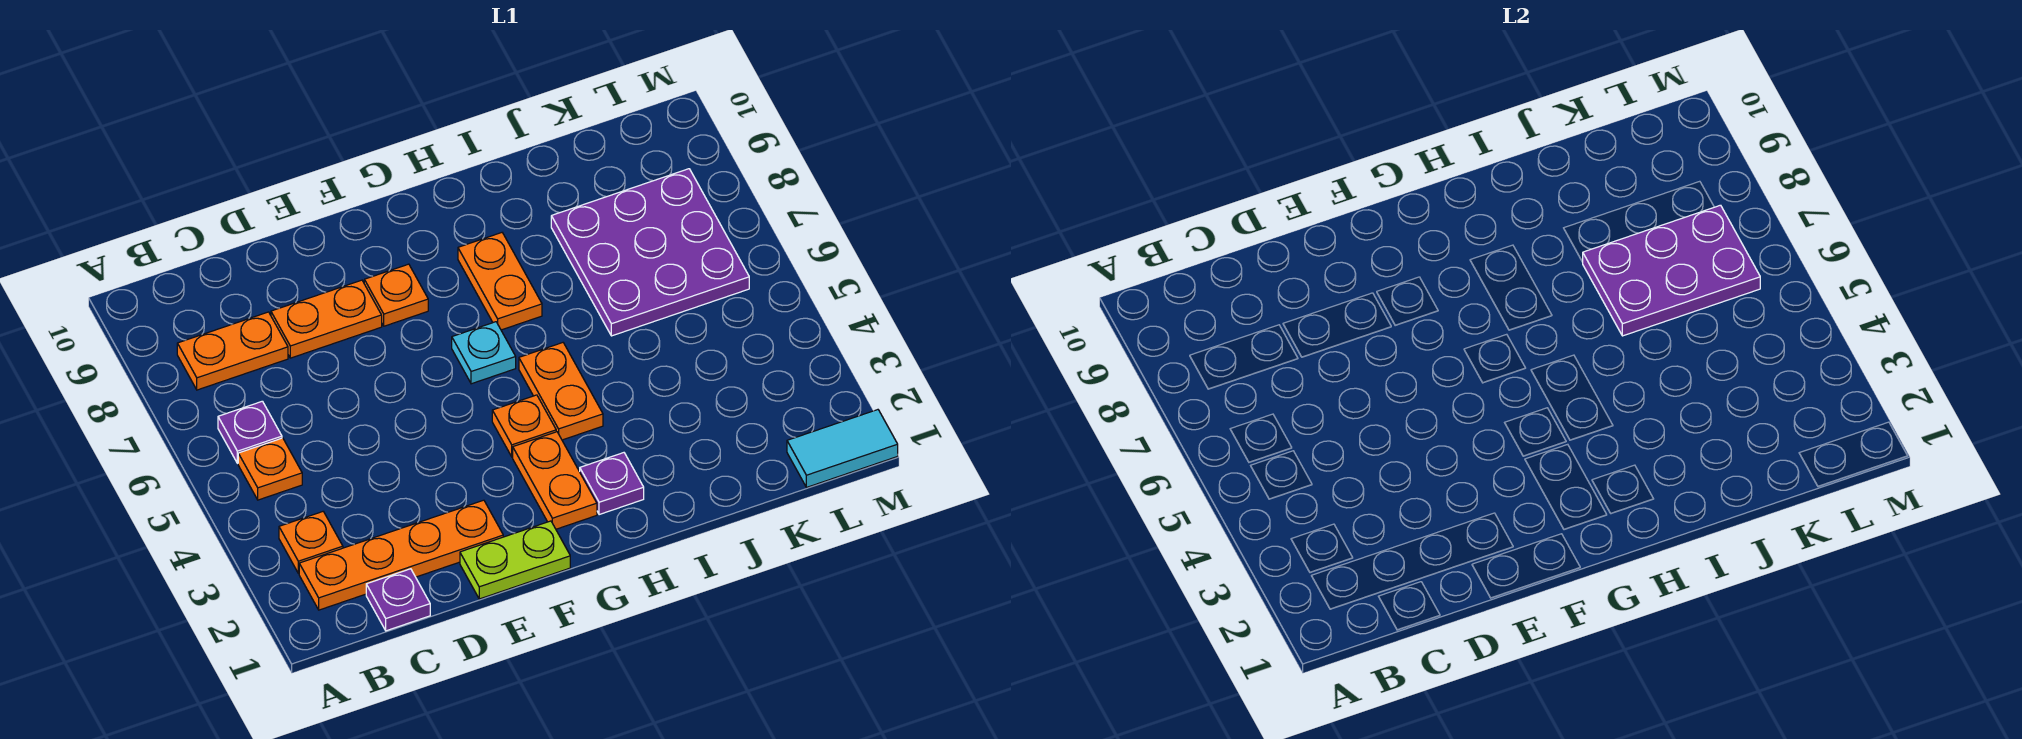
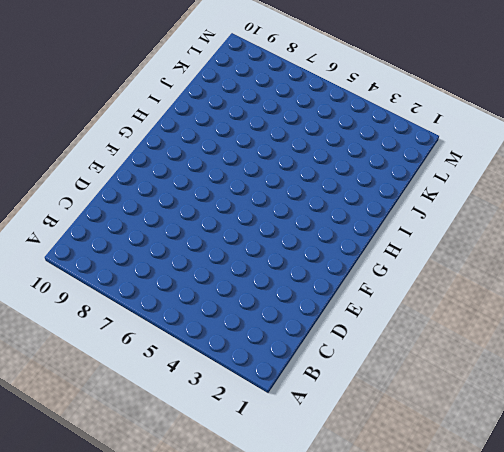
none -> orange 1x4 plate [299,500,503,610]
none -> orange 1x1 plate [279,512,343,573]
none -> orange 1x1 plate [238,438,302,500]

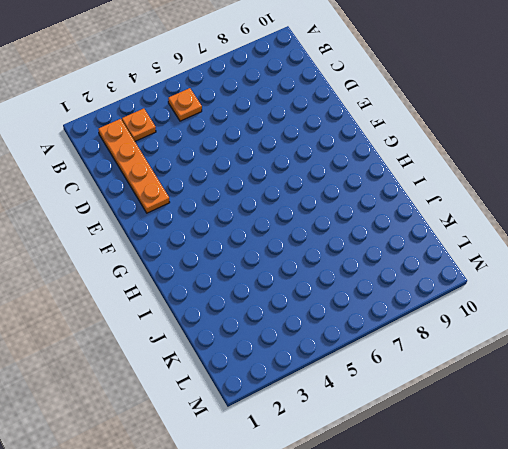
none -> purple 1x1 plate [218,401,282,463]
none -> orange 1x2 plate [177,312,288,390]
none -> purple 1x1 plate [366,569,430,631]

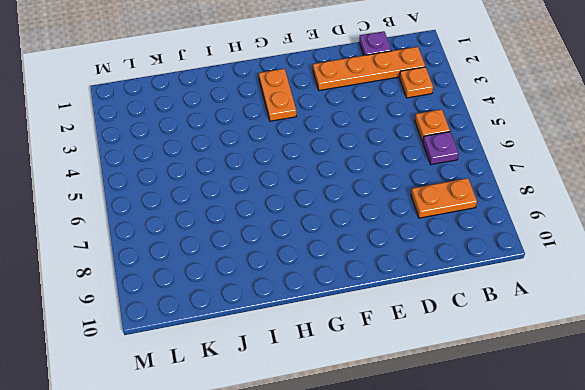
none -> orange 1x2 plate [271,280,382,358]
none -> lime 1x2 plate [460,521,570,599]
none -> orange 1x1 plate [364,264,428,326]

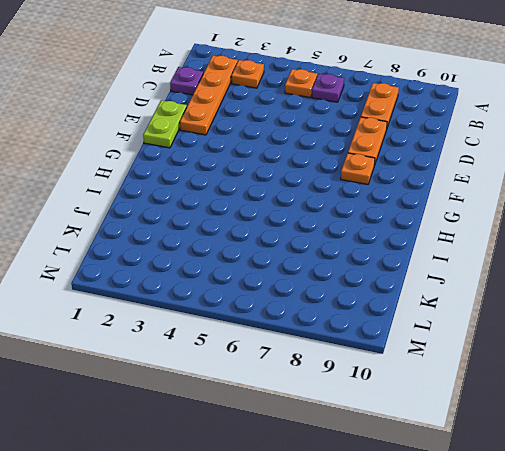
none -> orange 1x2 plate [513,432,597,529]
none -> orange 1x1 plate [492,395,556,457]
none -> cyan 1x1 plate [452,322,516,384]

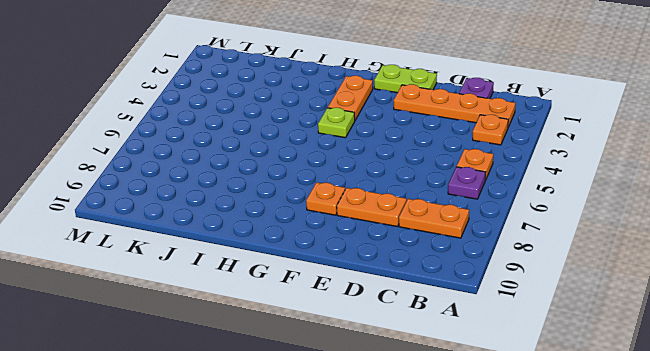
lime 1x1 plate [318,108,355,138] -> orange 1x1 plate [492,395,556,457]
none -> cyan 1x1 plate [452,322,516,384]
none -> purple 1x1 plate [580,453,644,515]
none -> orange 1x2 plate [519,343,603,440]

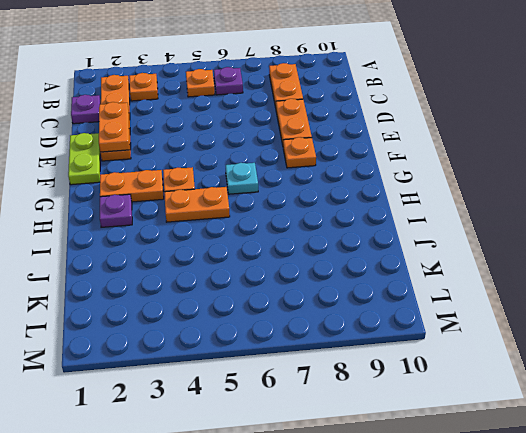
orange 1x2 plate [99,102,130,152] -> orange 1x2 plate turned to [458,233,542,330]
none -> purple 3x3 plate [551,169,749,336]
none -> cyan 1x2 tile [787,410,898,487]
none -> purple 2x3 plate [1583,205,1760,336]

